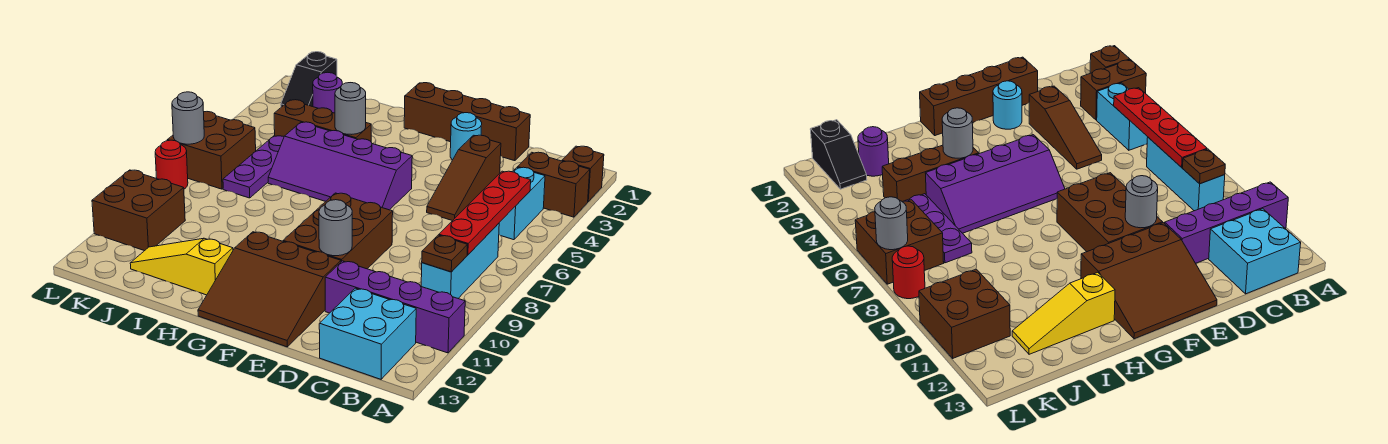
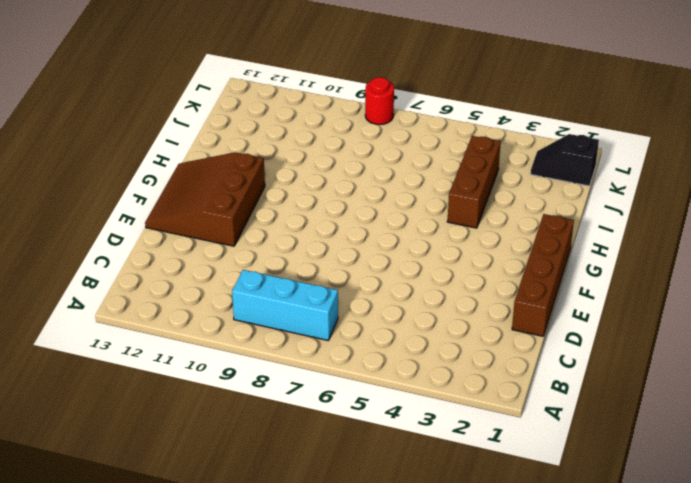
none -> brown 1x1 brick [562,146,604,201]
none -> brown 1x2 brick [517,152,590,217]
none -> purple 1x4 brick [325,261,465,353]

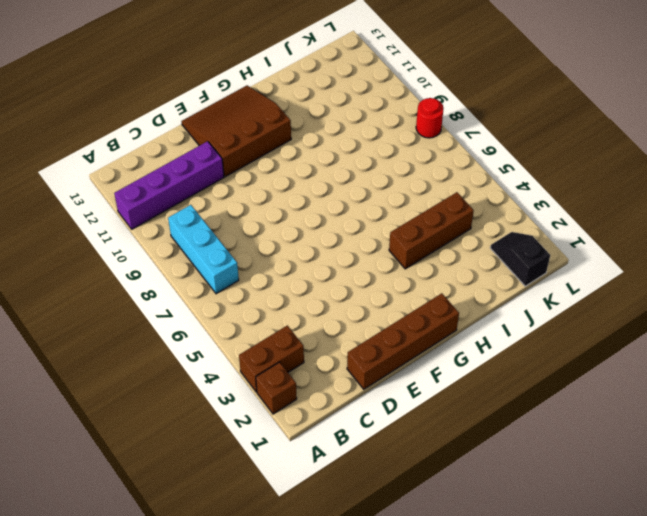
none -> cyan 1x2 brick [499,167,545,240]
none -> cyan 2x2 brick [319,288,416,379]
none -> brown 1x3 slope [427,135,501,221]

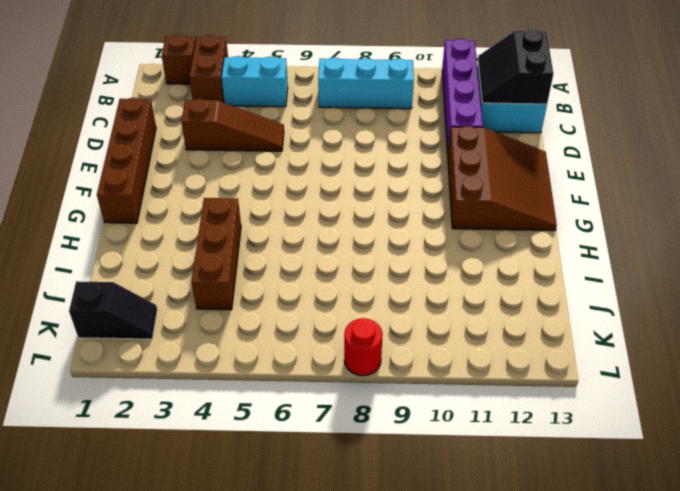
black 2x2 slope [478,29,553,104] -> none
none -> cyan 1x1 round brick [450,113,482,160]
none -> brown 2x3 brick [283,193,393,269]
none -> purple 2x4 slope [268,122,412,210]

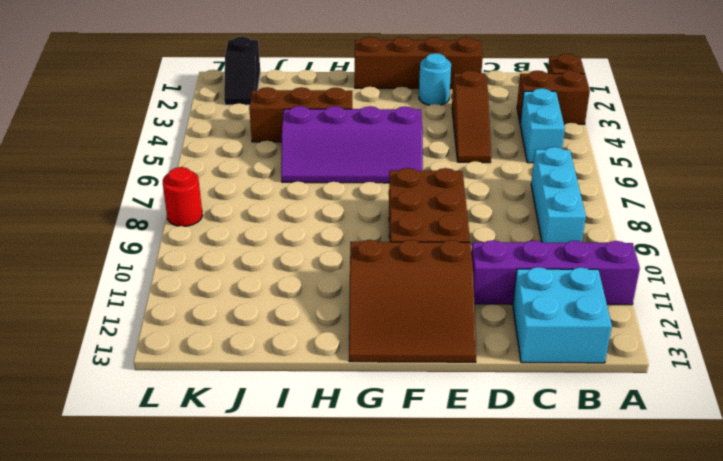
none -> yellow 1x3 slope [130,238,233,295]
none -> purple 1x1 round brick [313,72,342,113]
none -> purple 1x3 plate [223,136,284,198]

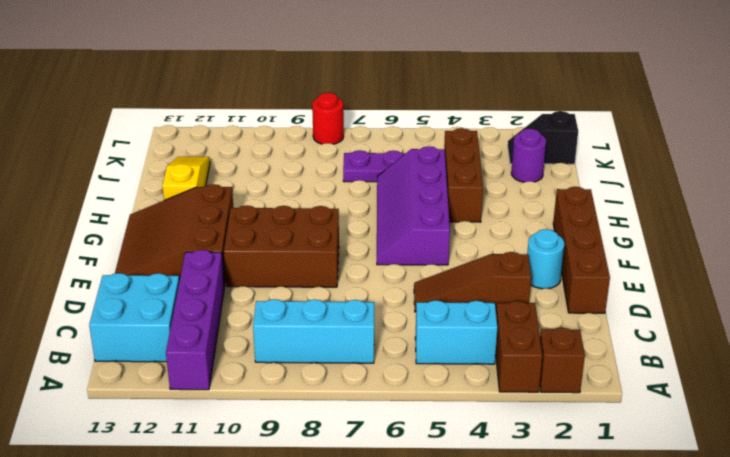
none -> brown 2x2 brick [167,112,256,189]
none -> brown 2x2 brick [92,170,185,251]
none -> red 1x4 plate [439,171,531,255]

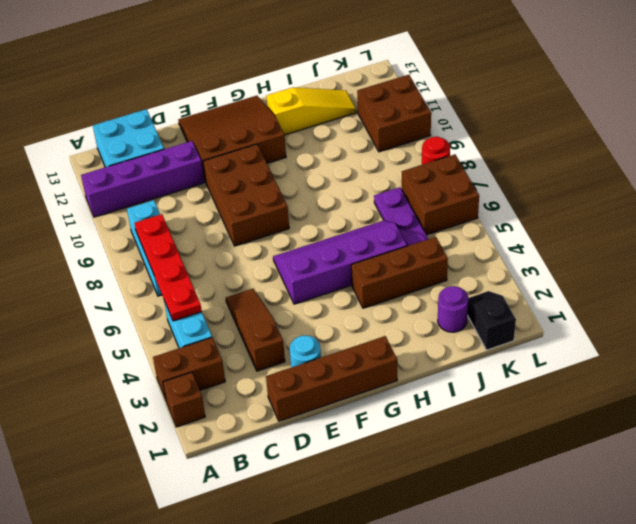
none -> brown 1x1 plate [422,235,467,272]
none -> grey 1x1 round brick [319,200,352,256]
none -> grey 1x1 round brick [335,83,366,134]

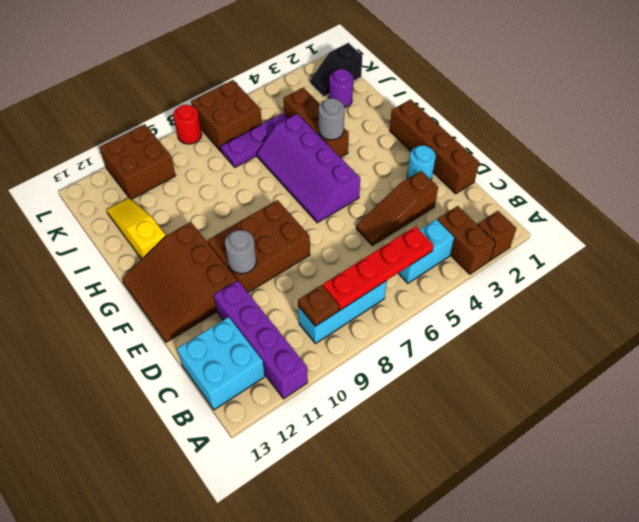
none -> grey 1x1 round brick [172,92,204,144]

